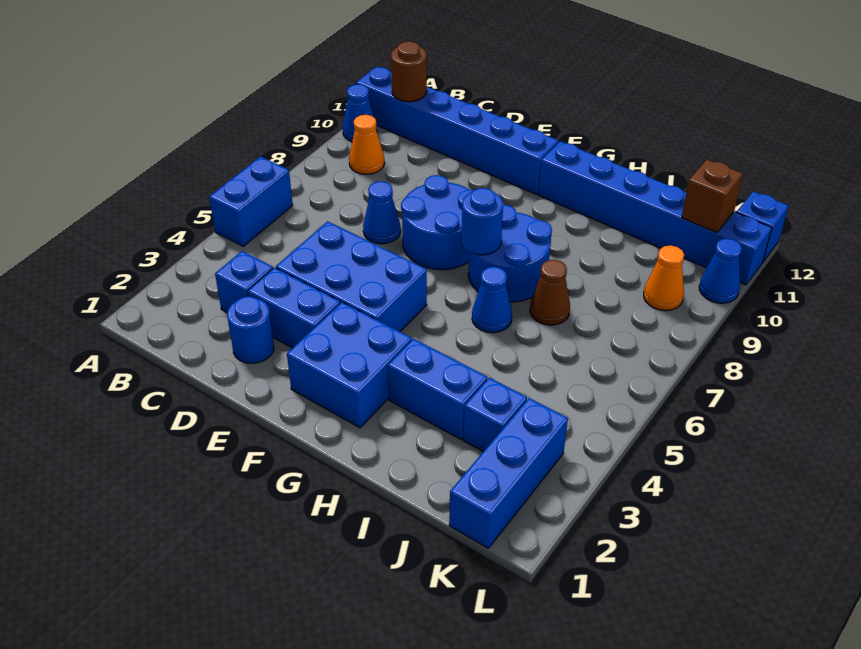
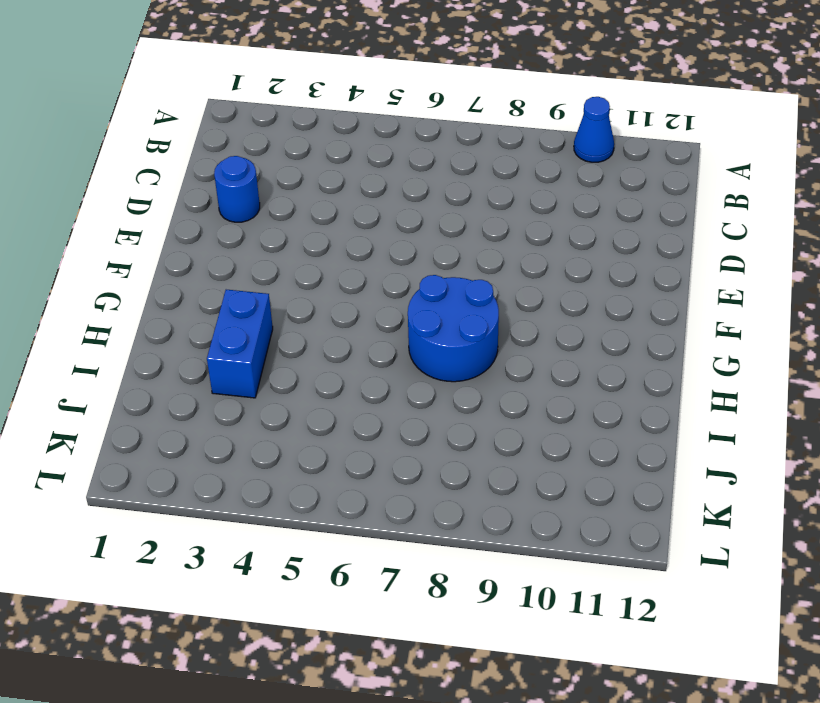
none -> blue 1x2 brick [209,157,293,246]
none -> blue 1x6 brick [356,66,559,194]
none -> orange 1x1 cone [349,115,384,174]

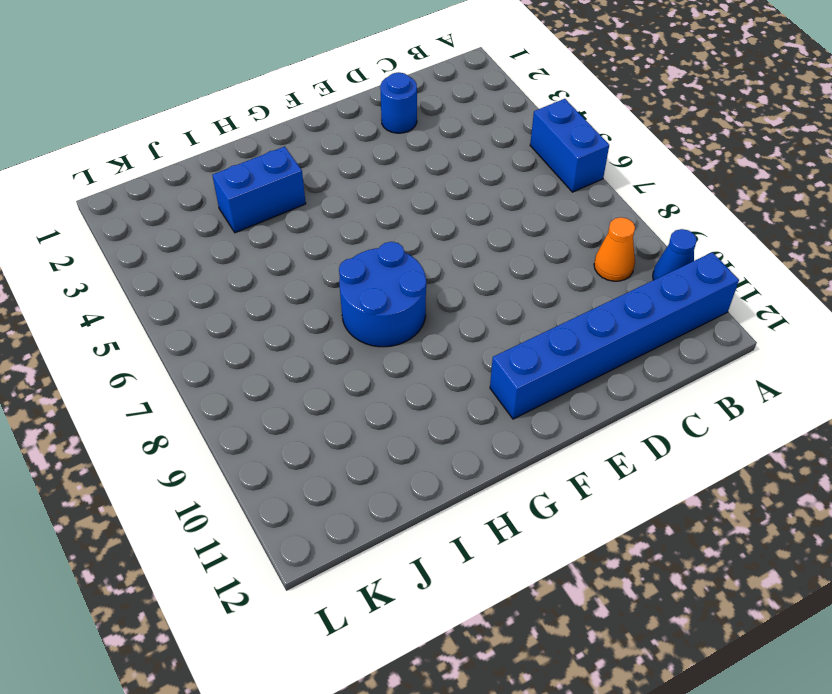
none -> blue 1x1 brick [215,251,273,312]
none -> blue 1x2 brick [248,268,340,348]
none -> blue 2x3 brick [276,221,427,331]

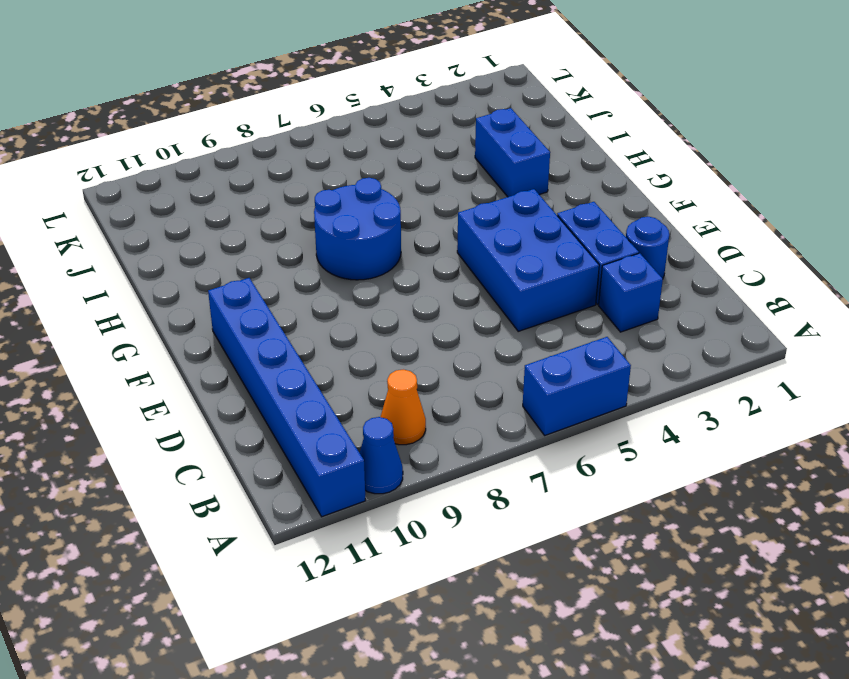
none -> blue 1x1 cone [363,181,401,244]
none -> blue 2x2 round brick [401,175,474,270]
none -> blue 2x2 brick [287,302,412,428]

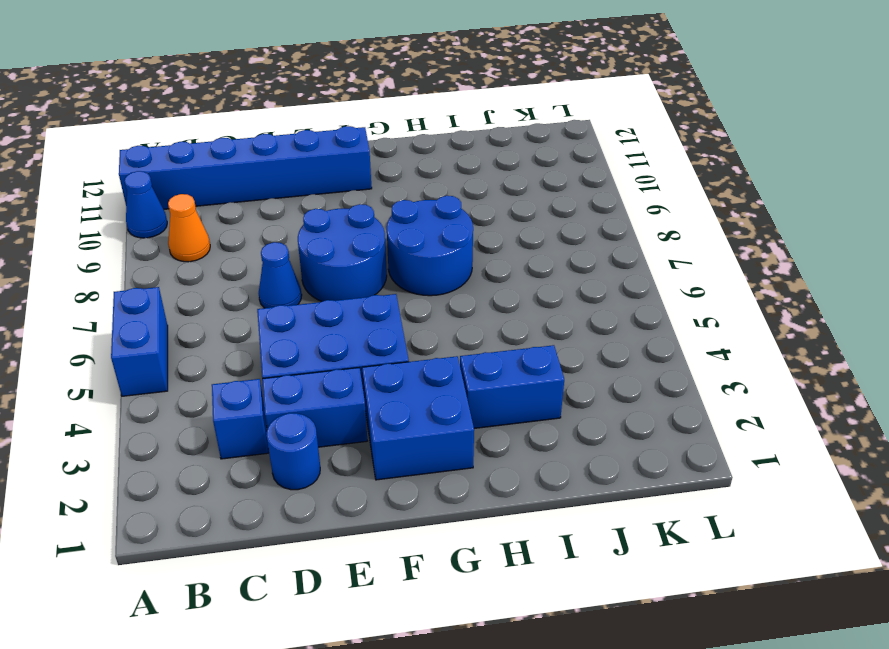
none -> blue 1x6 brick [538,141,772,285]
none -> blue 1x1 cone [472,267,512,333]
none -> brown 1x1 cone [530,260,570,325]

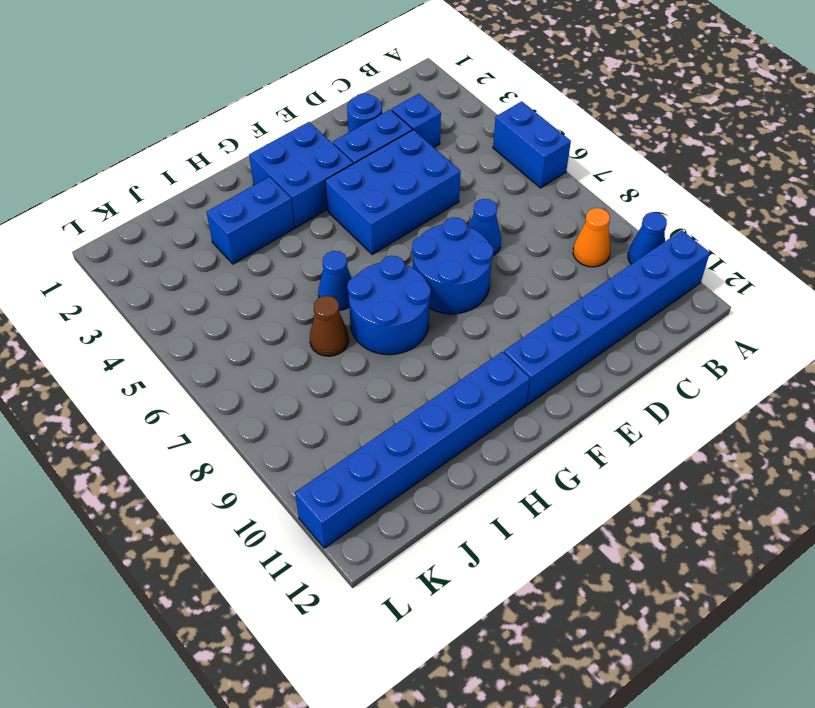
none -> blue 1x1 brick [463,378,527,452]
none -> blue 1x3 brick [449,398,568,548]
none -> orange 1x1 cone [644,245,684,311]

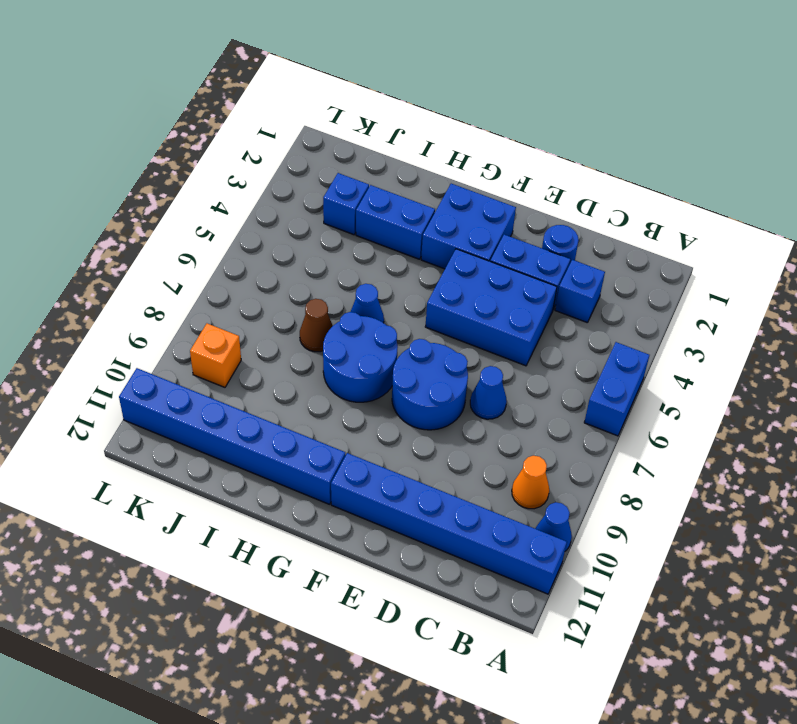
orange 1x1 brick [190,323,241,387] -> orange 1x1 cone [644,245,684,311]
none -> blue 1x3 brick [449,398,568,548]
none -> blue 1x1 cone [699,239,742,303]
none -> blue 1x1 brick [737,191,788,262]

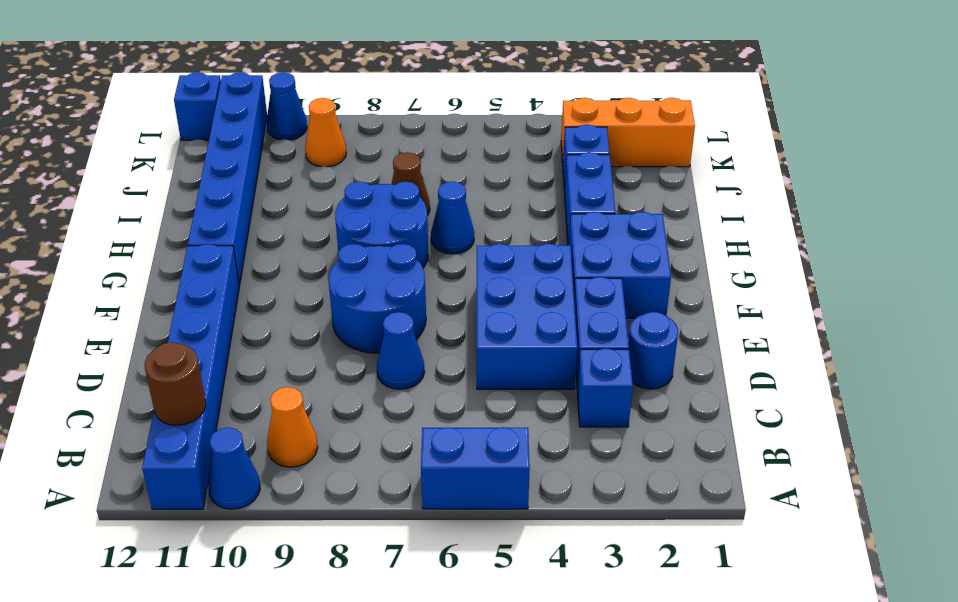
orange 1x3 brick [561,98,695,167] -> blue 1x3 brick [449,398,568,548]
none -> blue 1x1 round brick [461,188,503,255]
none -> brown 1x1 brick [682,160,743,232]

